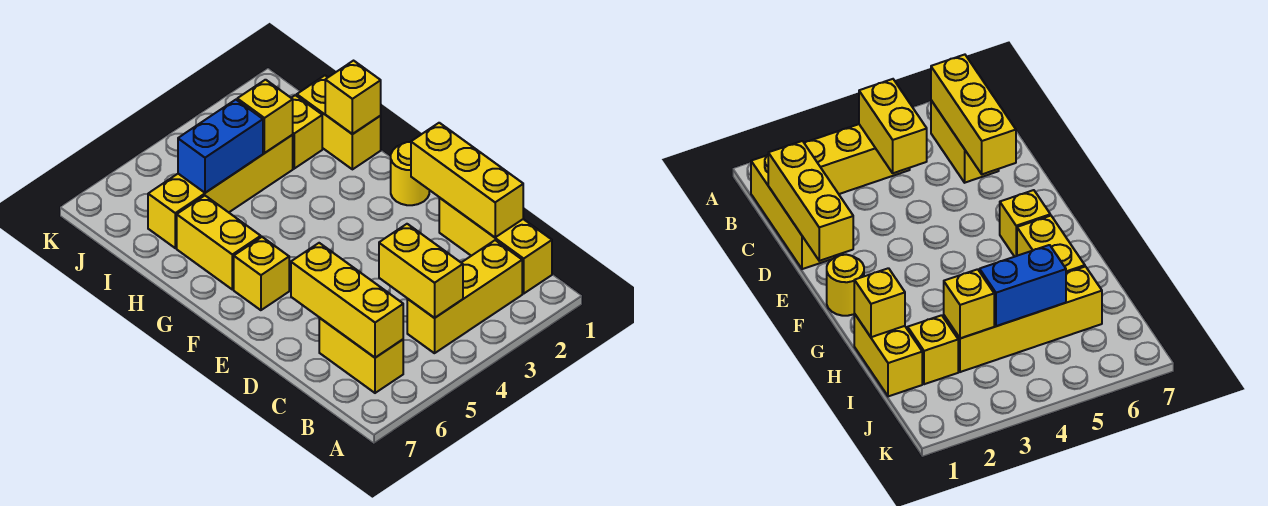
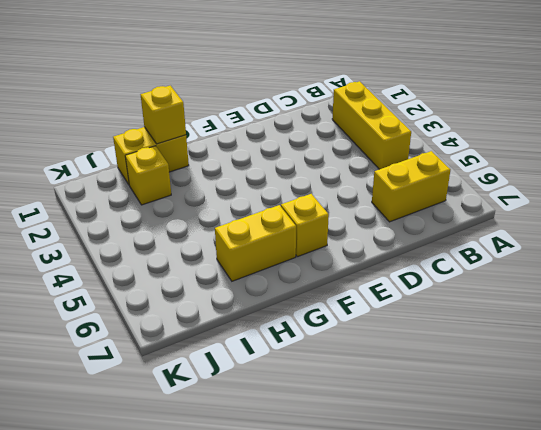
none -> yellow 1x3 brick [439,198,552,293]
none -> yellow 1x1 round brick [391,142,430,205]
none -> yellow 1x4 brick [148,135,293,248]

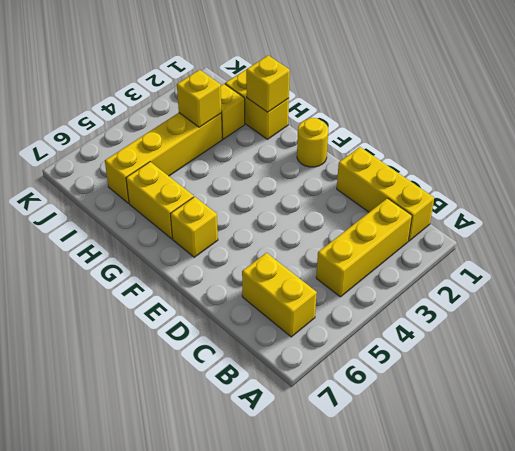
none -> yellow 1x2 brick [379,224,463,318]
none -> yellow 1x3 brick [291,243,403,358]
none -> yellow 1x3 brick [411,123,523,237]

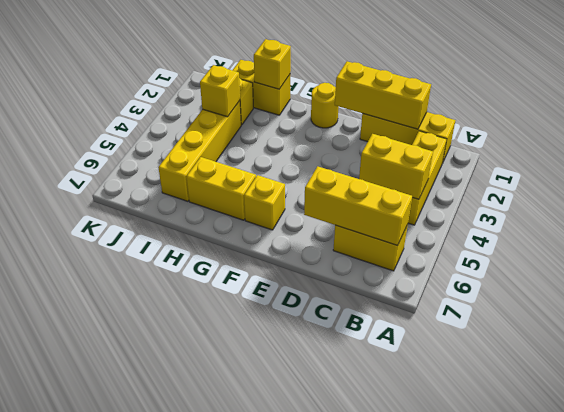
none -> blue 1x2 brick [178,100,263,193]

